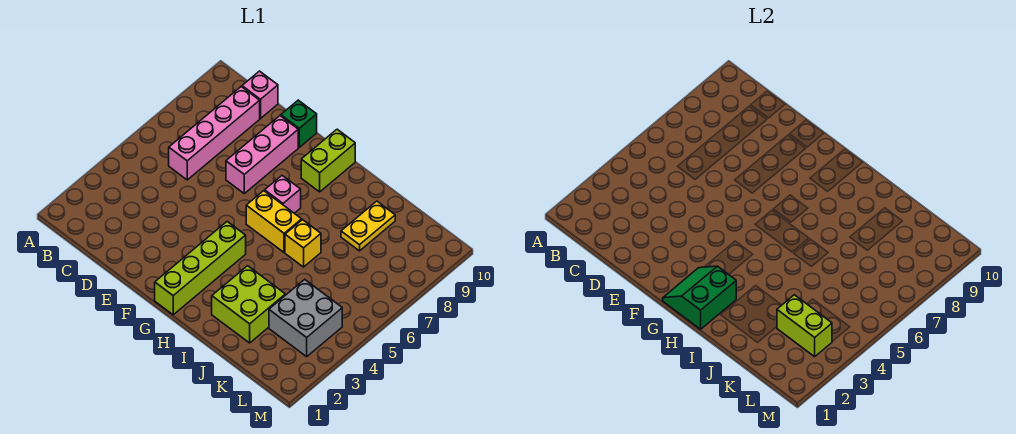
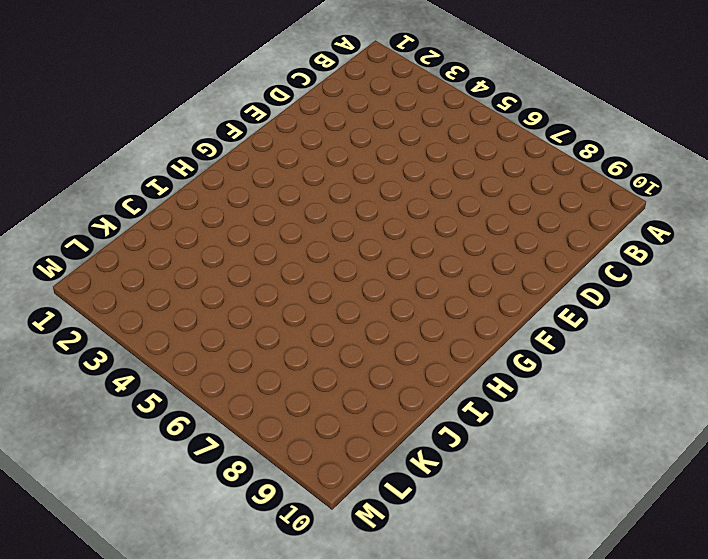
none -> pink 1x4 brick [169,87,260,180]
none -> pink 1x1 brick [242,71,278,119]
none -> pink 1x3 brick [226,116,298,193]

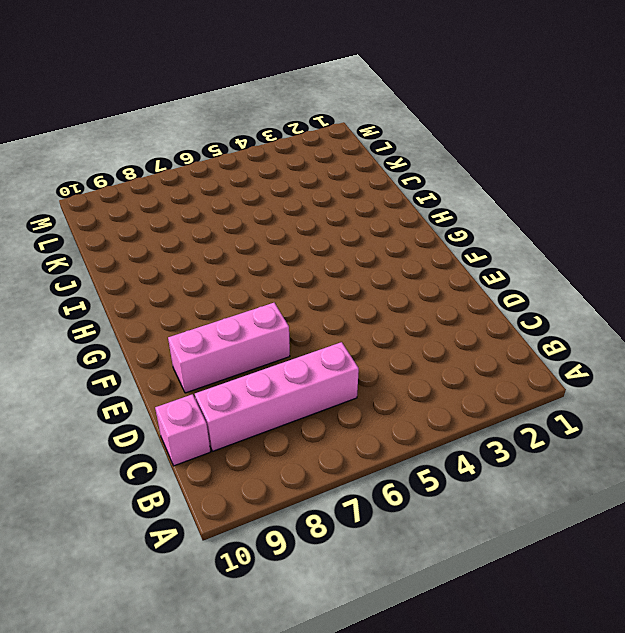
none -> green 1x1 brick [281,100,317,147]
none -> lime 1x4 brick [155,222,246,315]
none -> yellow 1x2 brick [246,191,302,252]

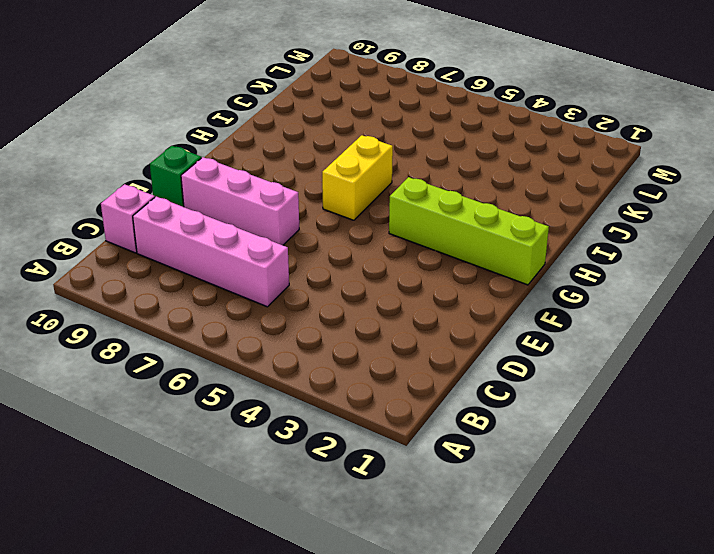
none -> pink 1x1 brick [265,176,301,213]
none -> lime 1x2 brick [301,129,355,192]
none -> lime 2x2 brick [212,266,285,343]

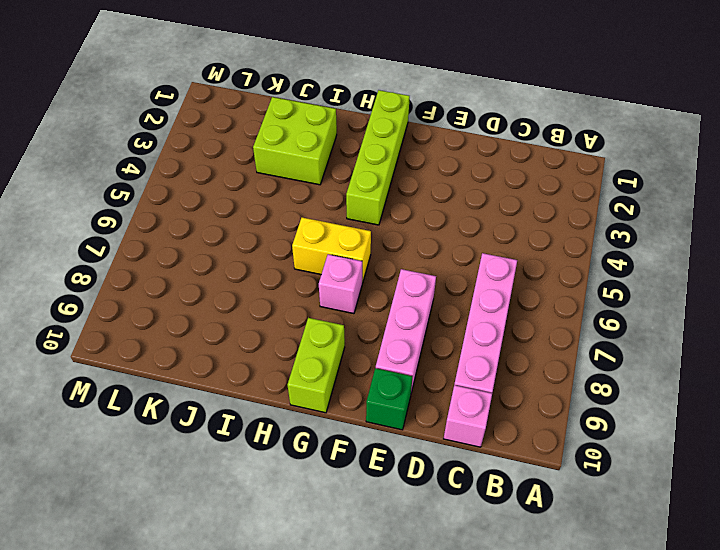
none -> yellow 1x1 brick [285,220,321,267]
none -> yellow 1x2 plate [341,201,395,251]
none -> grey 2x2 brick [269,279,342,357]

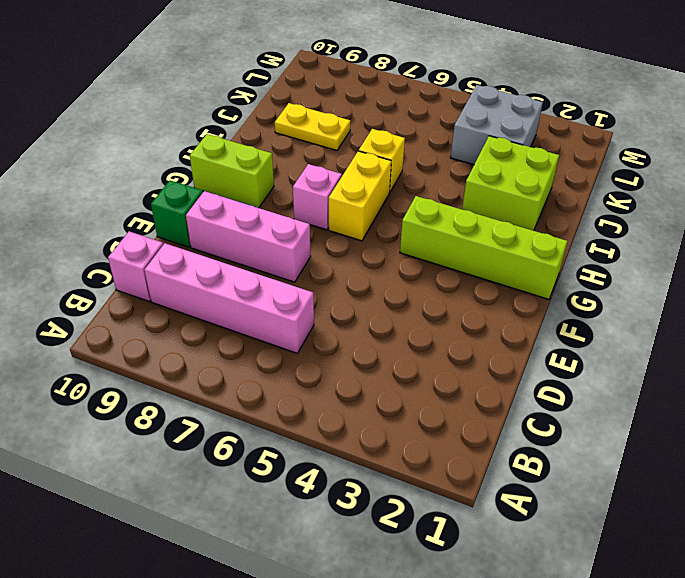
none -> green 2x2 slope [663,266,736,329]
none -> lime 1x2 brick [777,295,832,357]

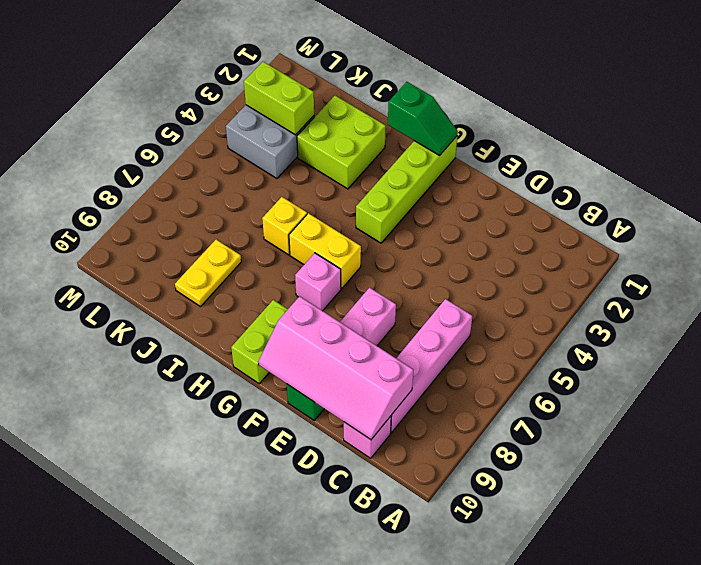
pink 2x4 slope [259,296,413,440] -> none
green 1x2 slope [388,82,458,155] -> green 2x2 slope [663,266,736,329]

